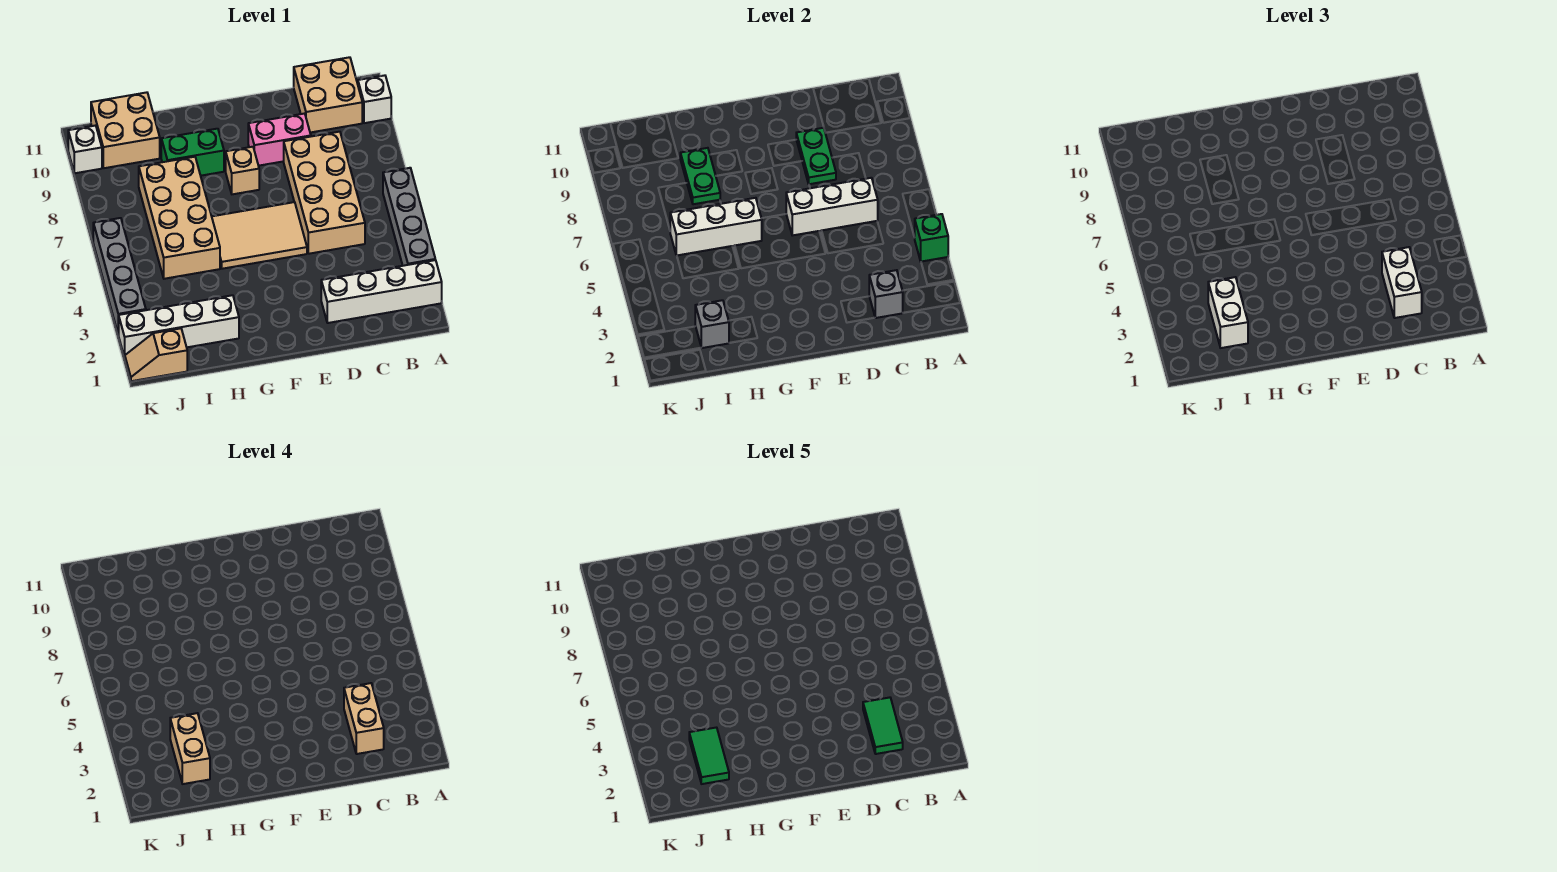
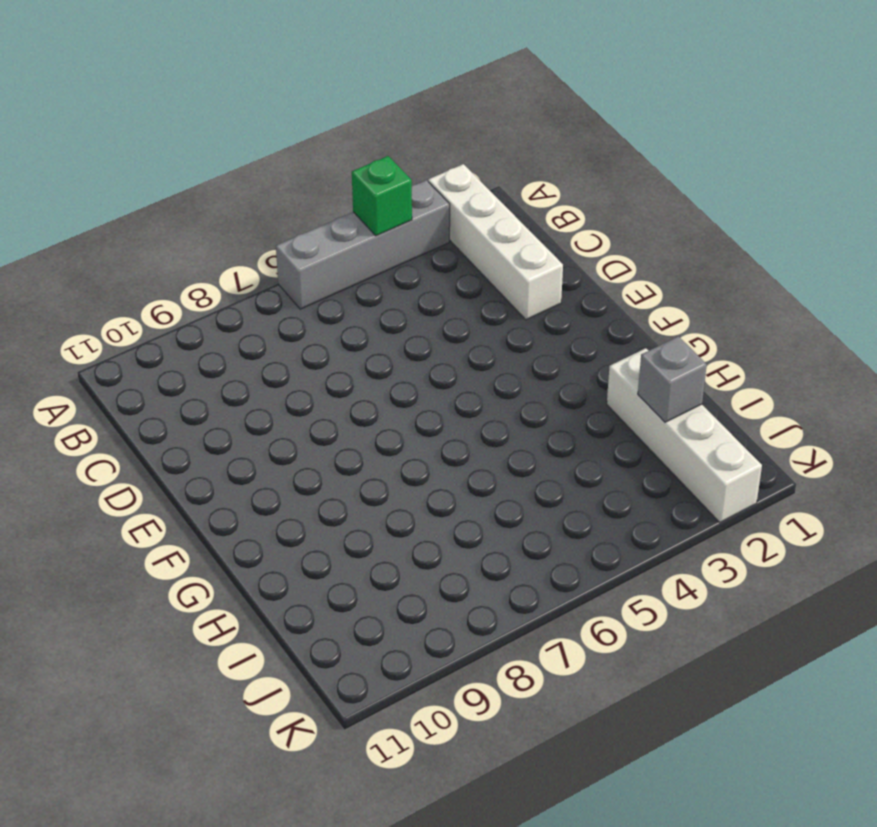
none -> white 1x1 brick [358,75,391,123]
none -> tan 2x2 brick [294,57,362,133]
none -> tan 2x4 brick [284,132,365,254]

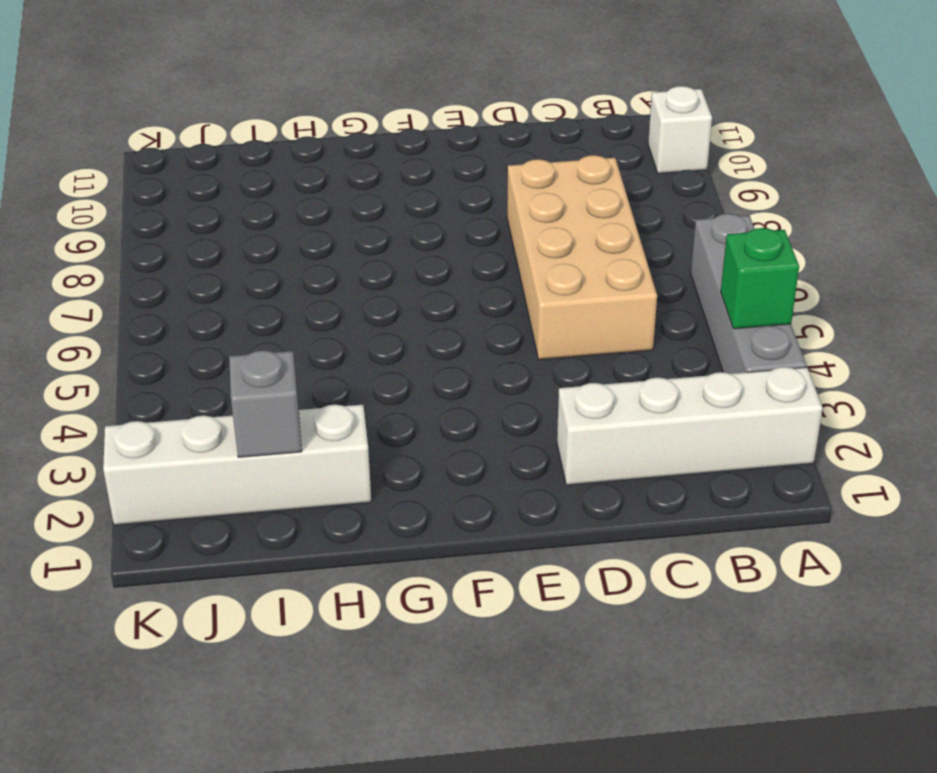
none -> tan 2x2 brick [294,57,362,133]
none -> pink 1x2 brick [248,113,311,166]
none -> tan 2x3 tile [212,202,307,269]

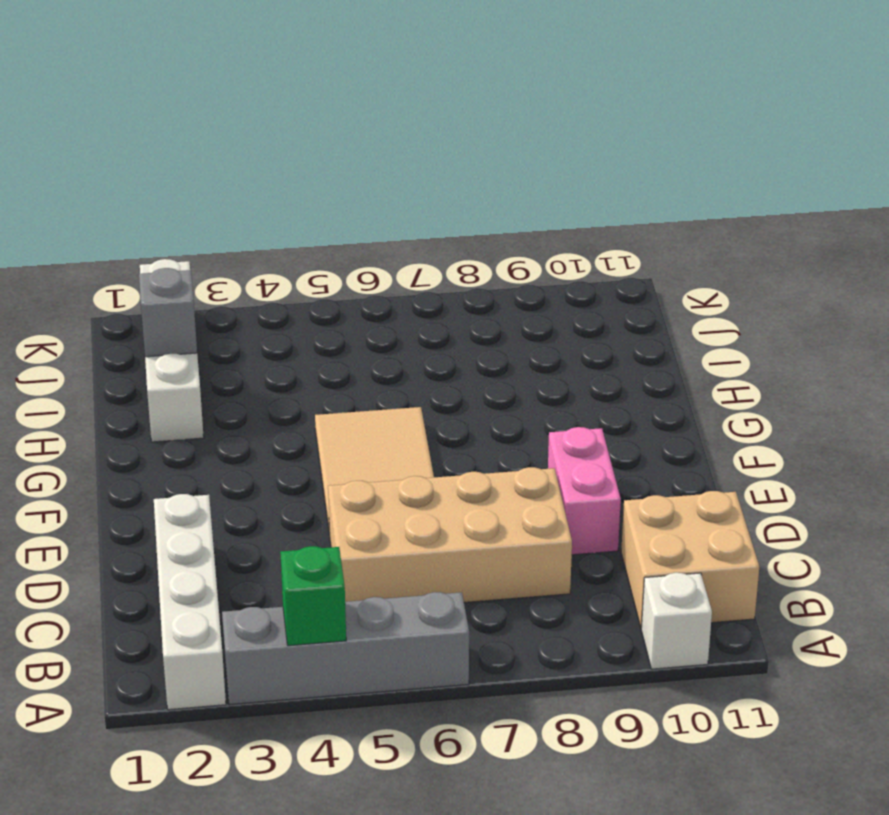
none -> tan 1x1 brick [226,147,259,194]
none -> green 1x2 brick [161,129,224,176]
none -> tan 2x4 brick [139,157,220,279]

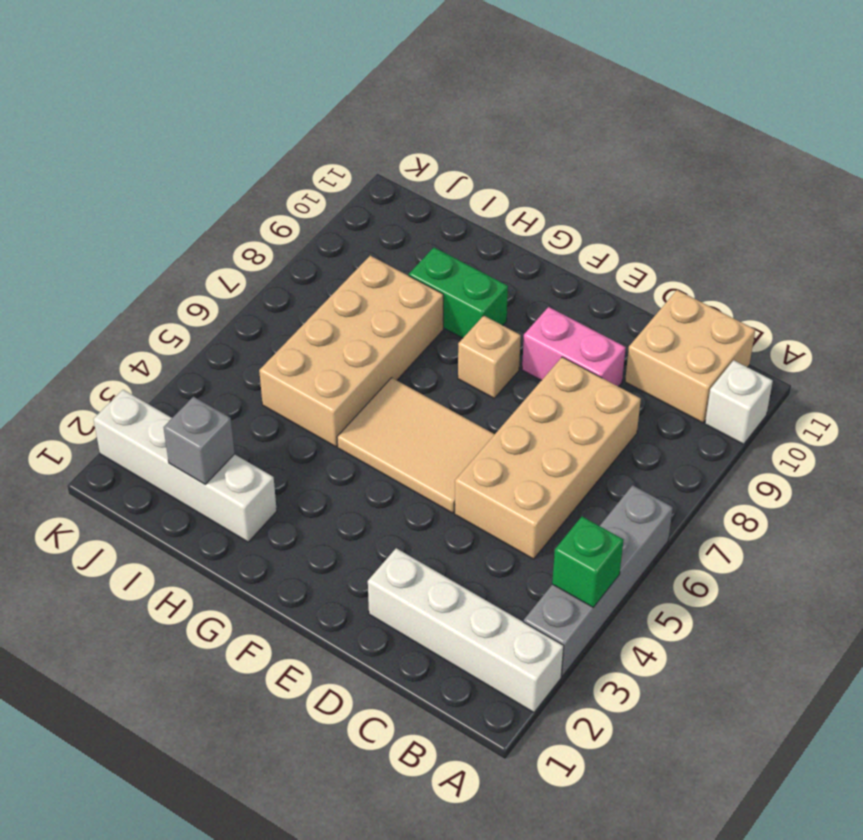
none -> tan 2x2 brick [91,92,160,168]
none -> tan 1x2 slope [125,328,187,381]
none -> grey 1x4 brick [93,218,146,335]

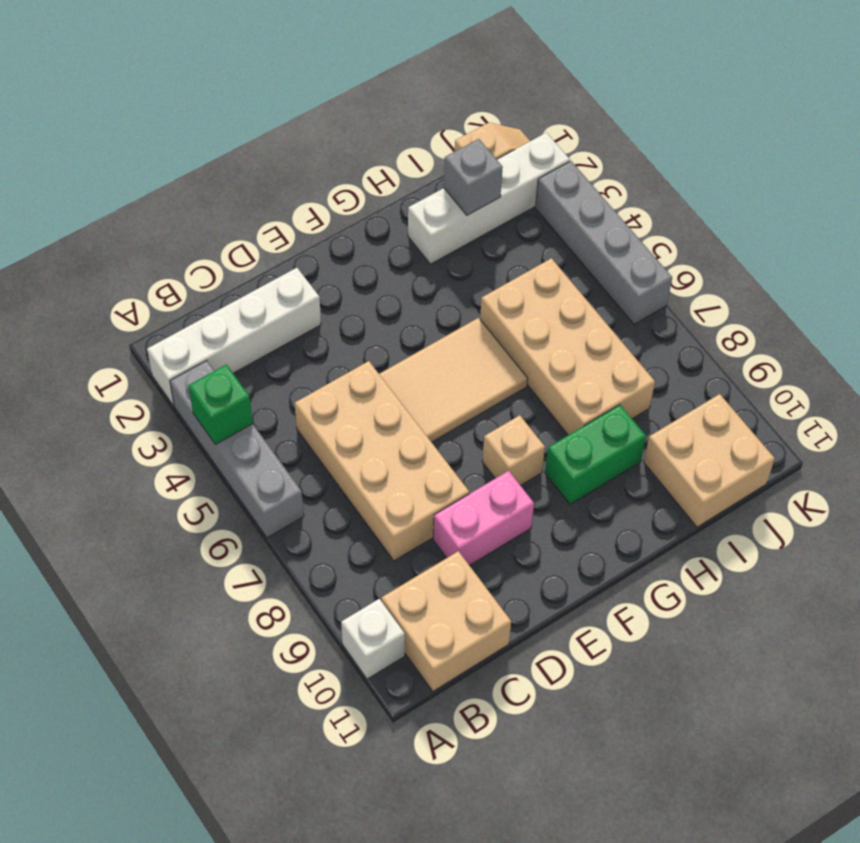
none -> white 1x1 brick [68,125,102,173]
none -> grey 1x1 brick [869,270,903,318]
none -> white 1x3 brick [786,178,878,235]

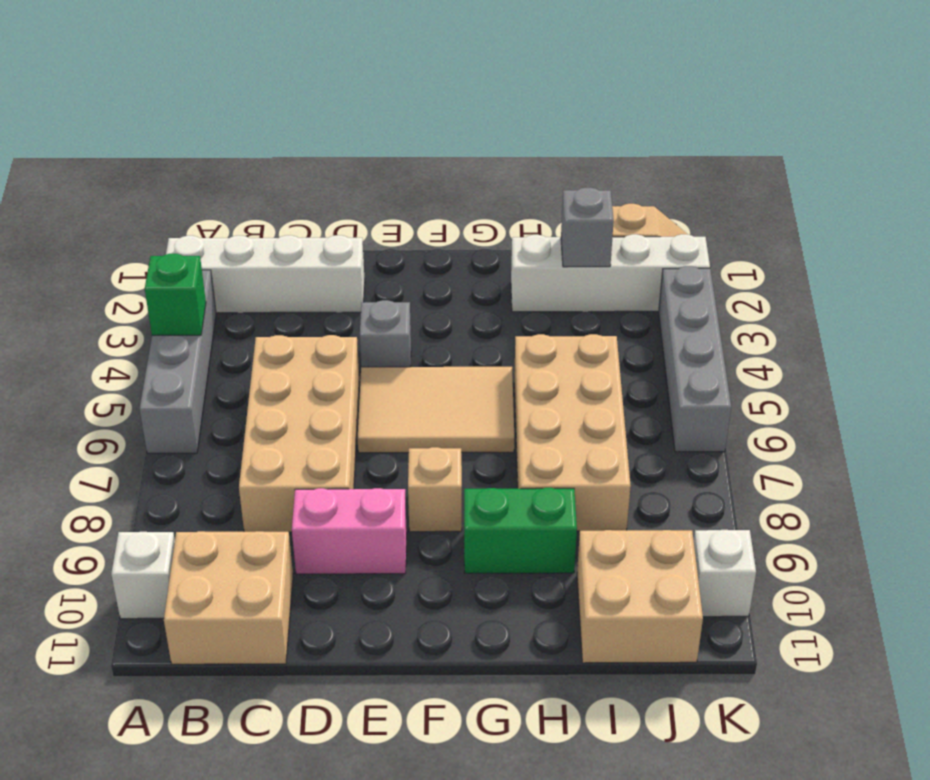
grey 1x1 brick [360,300,411,367] -> grey 1x1 brick moved to [869,270,903,318]
none -> white 1x3 brick [786,178,878,235]
none -> green 1x2 plate [796,128,836,184]
none -> white 1x3 brick [670,198,762,256]

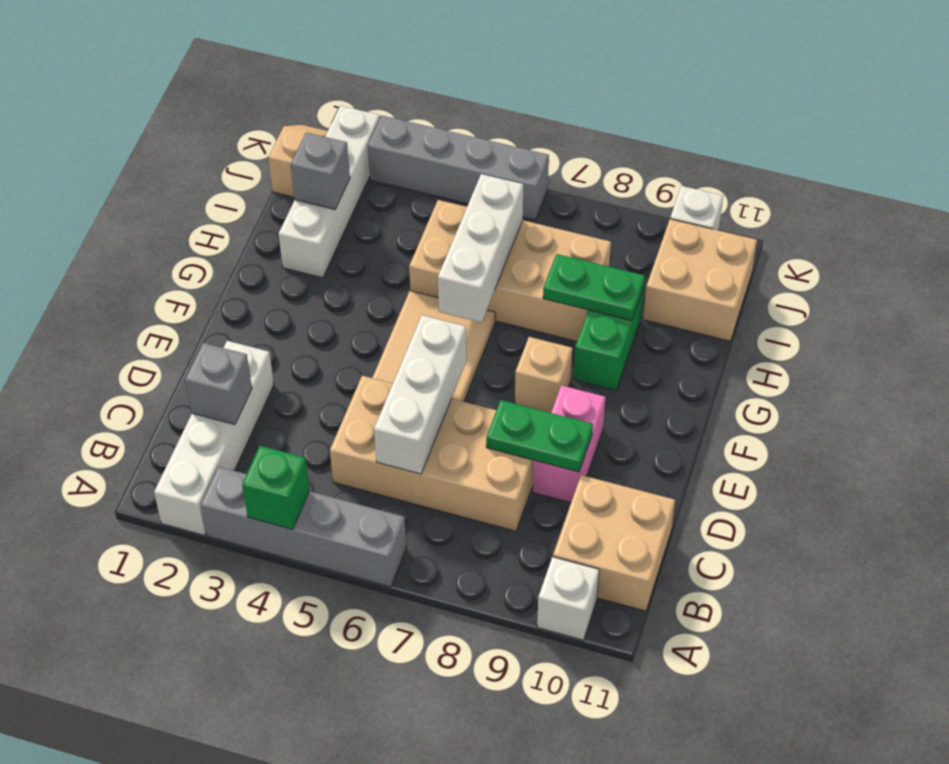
none -> white 1x2 brick [1382,247,1422,318]
none -> white 1x2 brick [1208,277,1248,348]
none -> tan 1x2 brick [344,683,384,754]

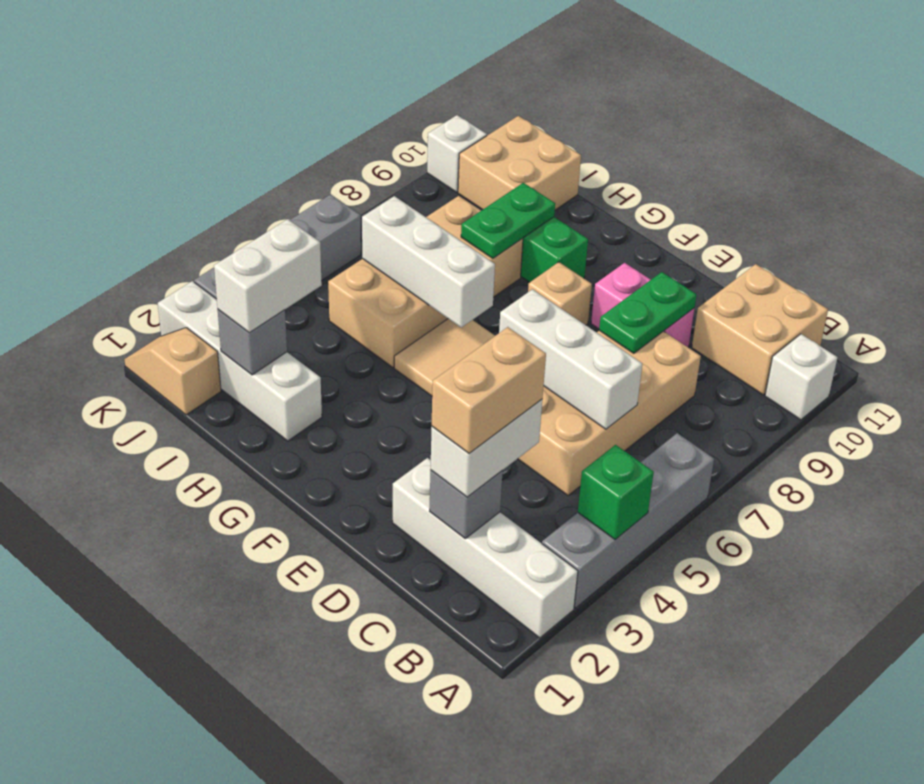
none -> tan 1x2 brick [170,713,210,784]
none -> green 1x2 tile [863,697,903,754]
none -> green 1x2 tile [689,728,729,784]

